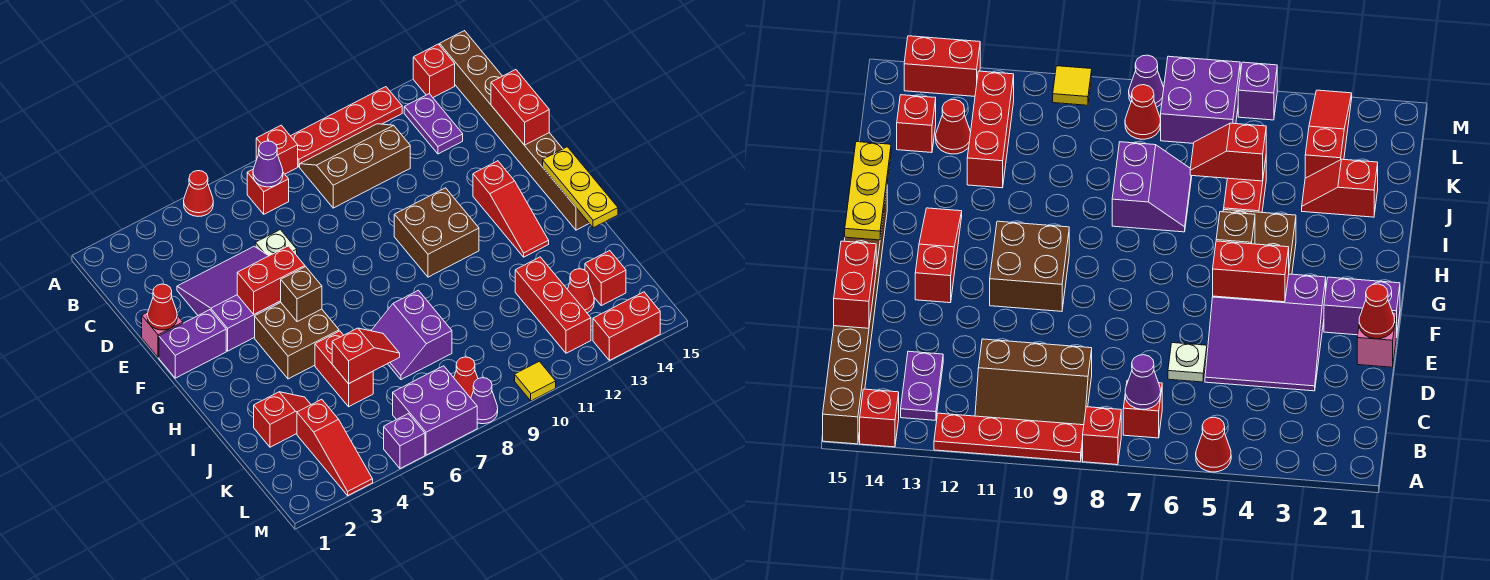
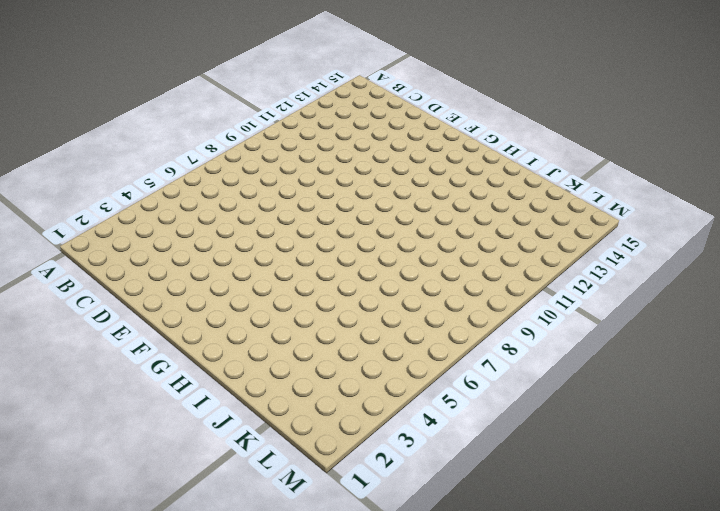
none -> red 1x1 cone [184,171,213,216]
none -> red 1x1 brick [256,125,298,174]
none -> red 1x4 plate [291,87,402,167]
none -> red 1x1 brick [413,44,455,97]

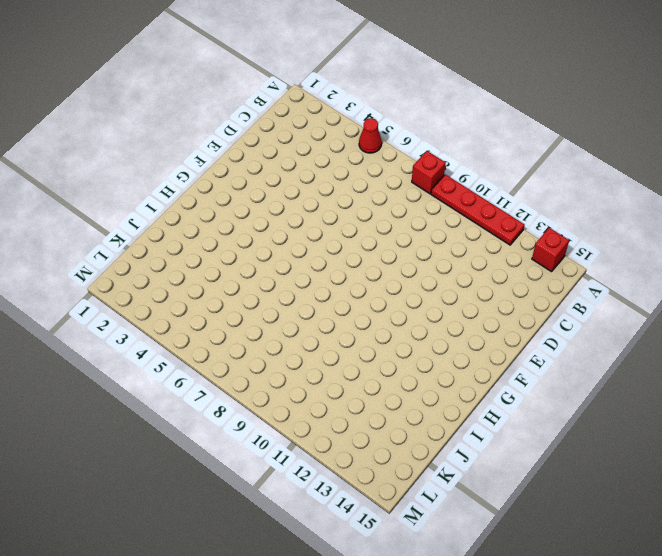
none -> brown 1x8 brick [440,31,589,230]
none -> red 1x1 brick [247,170,289,214]
none -> brown 2x3 slope [300,124,410,208]
none -> purple 1x2 plate [404,94,463,154]

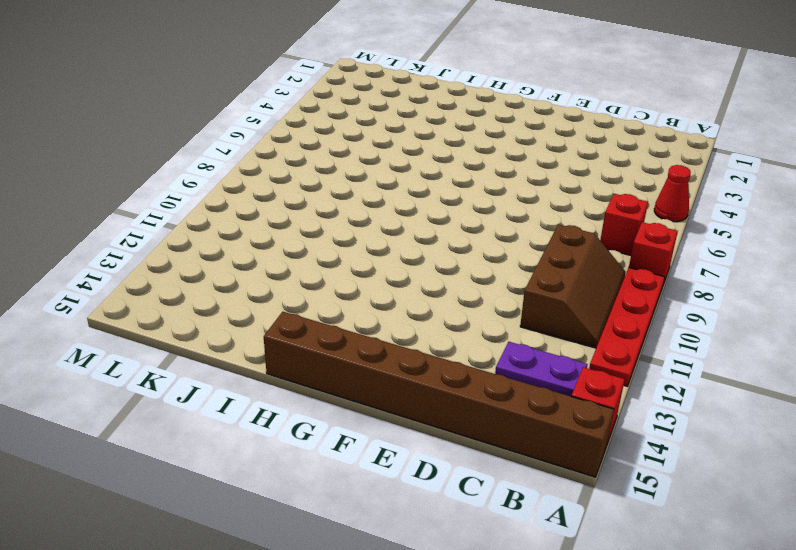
none -> purple 3x3 slope [177,246,281,351]
none -> white 1x1 plate [255,230,297,256]
none -> pink 1x1 brick [142,312,183,358]
none -> purple 1x2 brick [159,310,226,378]

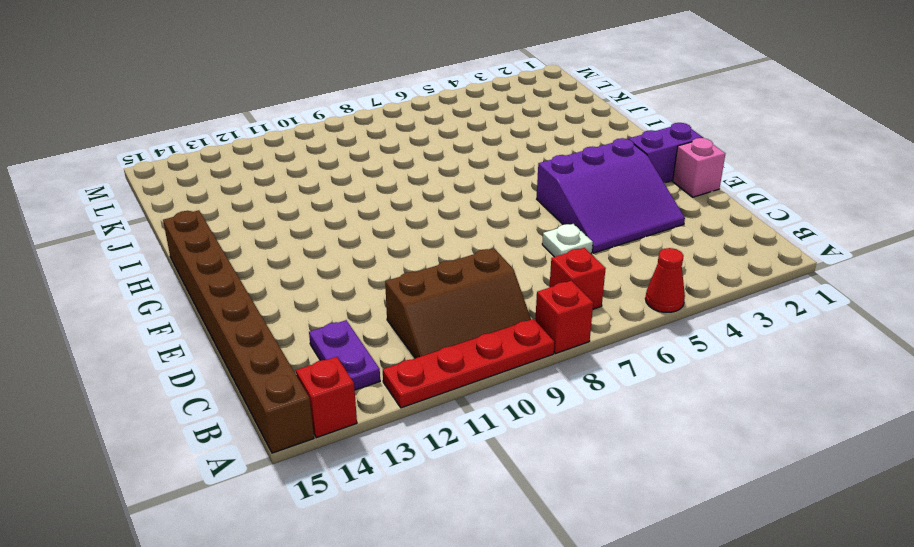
none -> brown 2x2 brick [394,188,479,277]
none -> red 1x3 slope [473,161,549,257]
none -> brown 2x2 brick [255,303,339,379]
none -> red 1x2 brick [315,331,373,407]

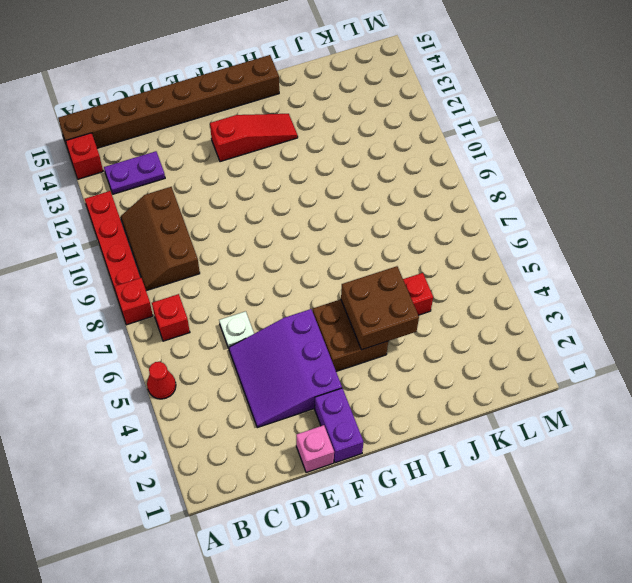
brown 2x2 brick [341,266,419,350] -> brown 2x2 brick moved to [394,188,479,277]
none -> purple 2x2 slope [371,290,452,380]
none -> red 1x2 slope [254,392,311,447]
none -> red 1x3 brick [515,257,591,353]
none -> red 1x3 slope [297,399,373,495]

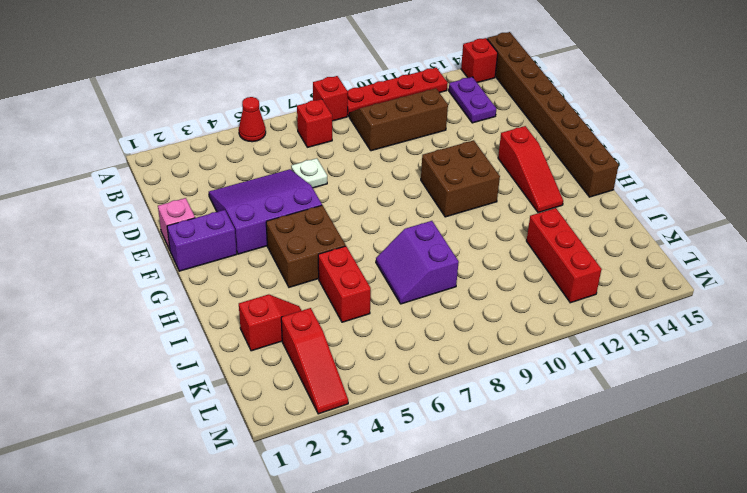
none -> red 1x1 cone [567,269,594,313]
none -> red 1x1 brick [585,251,626,306]
none -> purple 2x2 brick [393,366,477,455]
none -> red 1x1 cone [454,357,478,398]

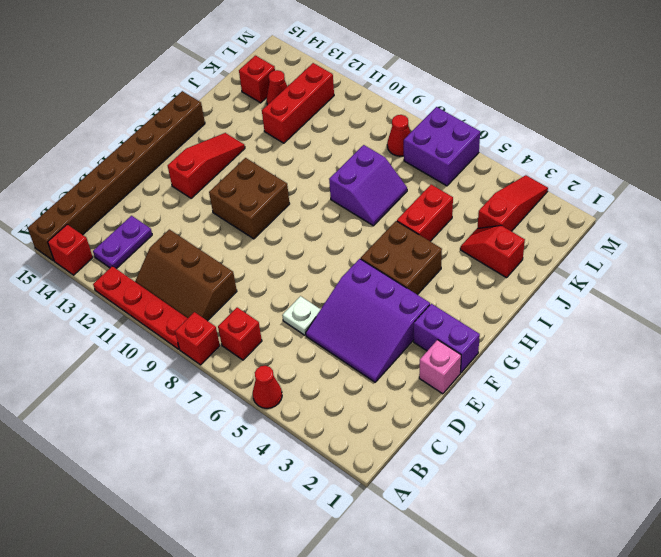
none -> purple 1x1 brick [384,414,425,469]
none -> purple 1x1 cone [471,378,498,424]
none -> yellow 1x1 tile [515,361,556,401]
none -> red 1x2 brick [593,292,660,360]

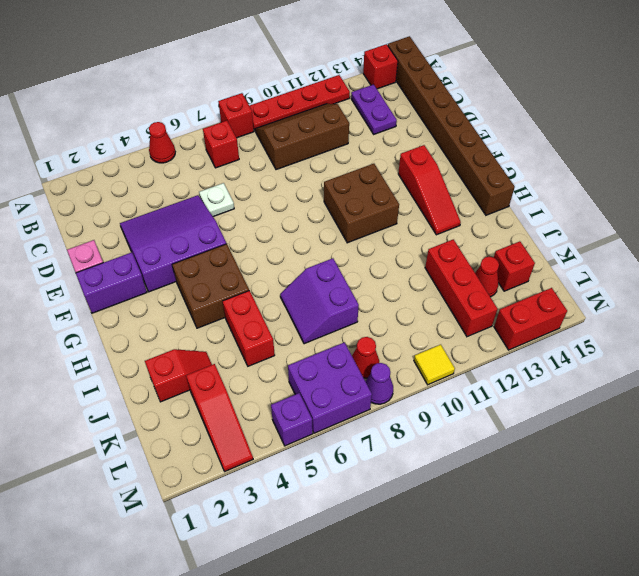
none -> purple 1x1 cone [253,141,283,187]
none -> red 1x2 brick [491,70,549,145]
none -> red 1x1 cone [147,284,177,330]
none -> red 1x2 brick [237,246,305,314]

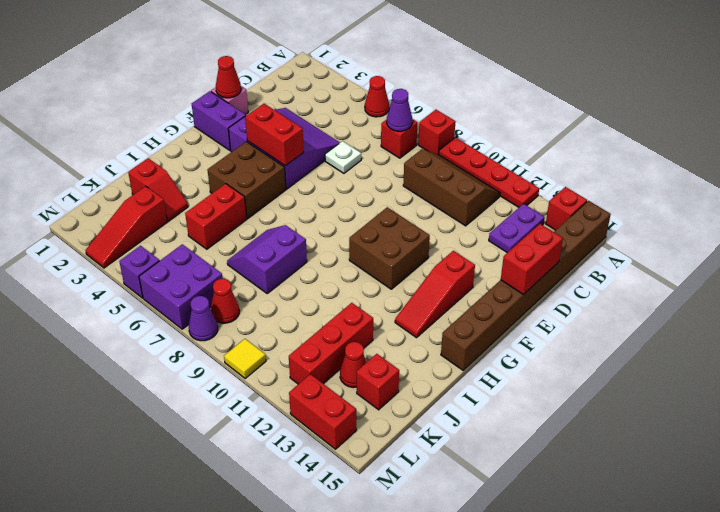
none -> brown 1x1 brick [281,267,322,322]
none -> yellow 1x3 plate [543,147,618,228]
none -> red 1x2 slope [332,328,400,384]

